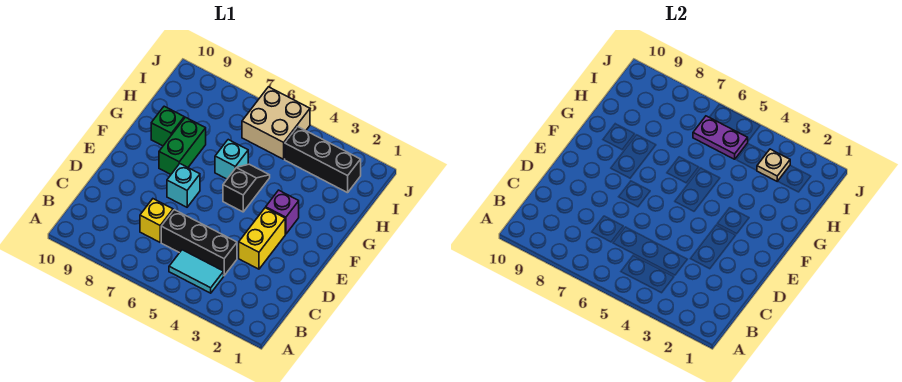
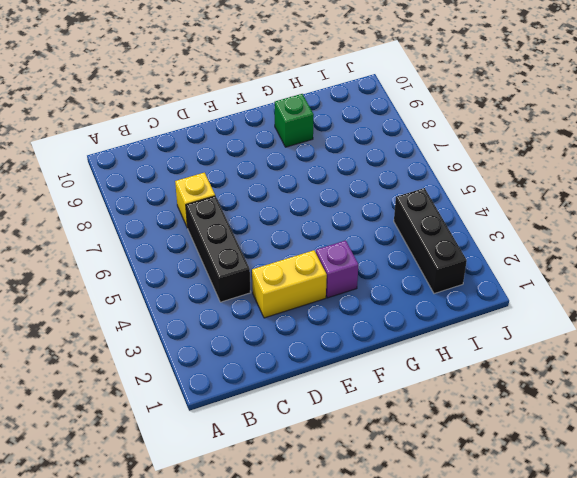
none -> cyan 1x2 tile [169,250,224,293]
none -> cyan 1x1 brick [167,164,200,207]
none -> black 1x2 slope [223,164,270,212]

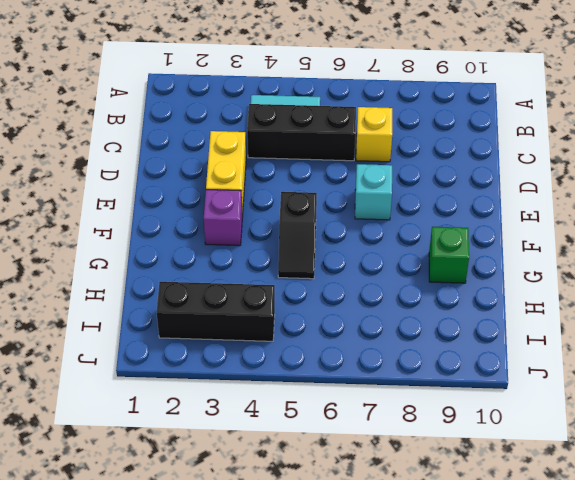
none -> green 1x2 brick [159,117,206,174]
none -> cyan 1x1 brick [215,140,248,179]
none -> tan 2x2 brick [242,87,310,159]

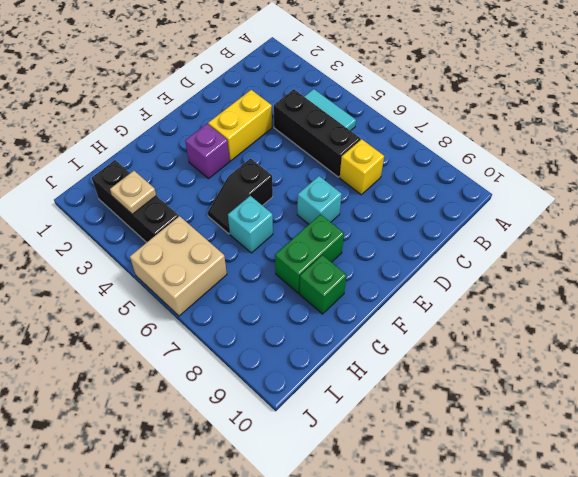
none -> purple 1x2 plate [693,116,748,159]

